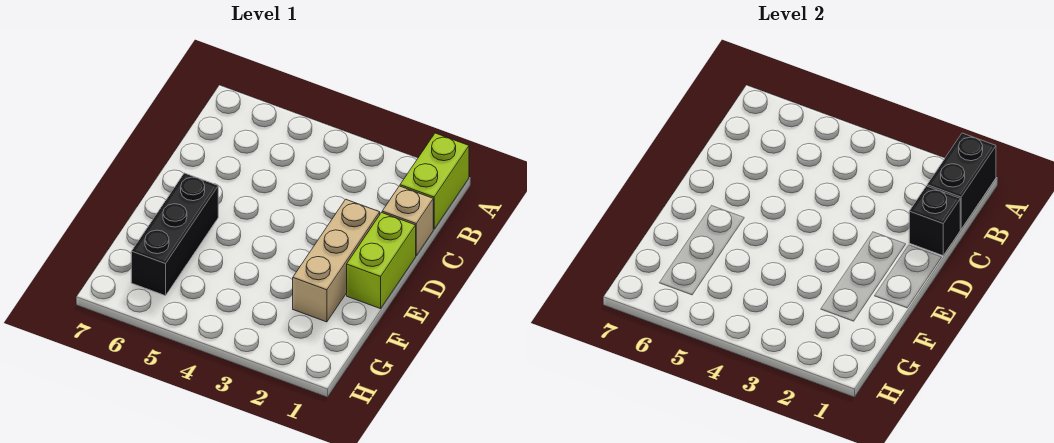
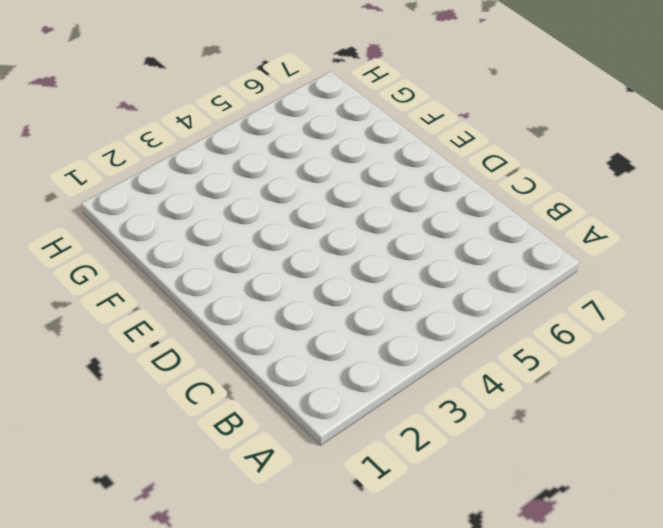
none -> lime 1x2 brick [400,133,469,229]
none -> tan 1x1 brick [382,186,433,255]

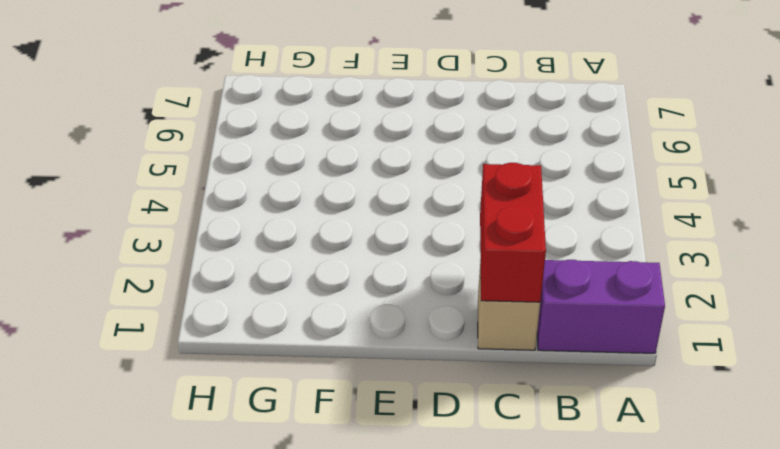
purple 1x2 brick [537,260,665,353] -> lime 1x2 brick [400,133,469,229]
red 1x2 brick [480,163,546,302] -> black 1x1 brick [909,186,960,255]
none -> lime 1x2 brick [347,213,416,309]
none -> tan 1x3 brick [293,199,380,322]

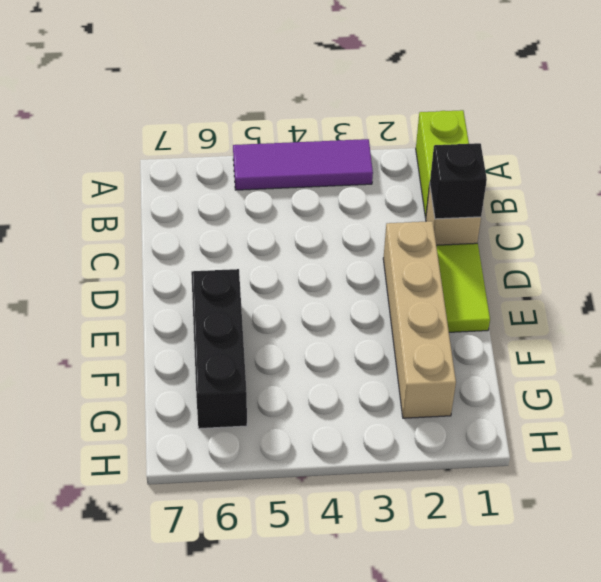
purple 1x3 tile [233,139,373,190] -> none
lime 1x2 tile [436,243,490,332] -> lime 1x2 brick [347,213,416,309]
tan 1x4 brick [383,221,456,418] -> tan 1x3 brick [293,199,380,322]
none -> black 1x2 brick [927,133,996,229]

